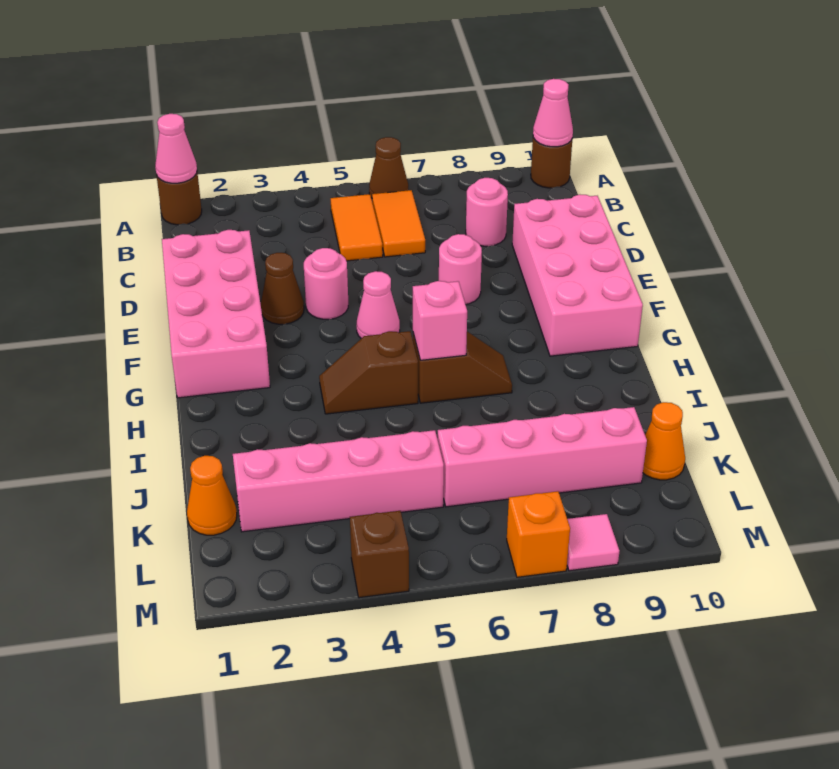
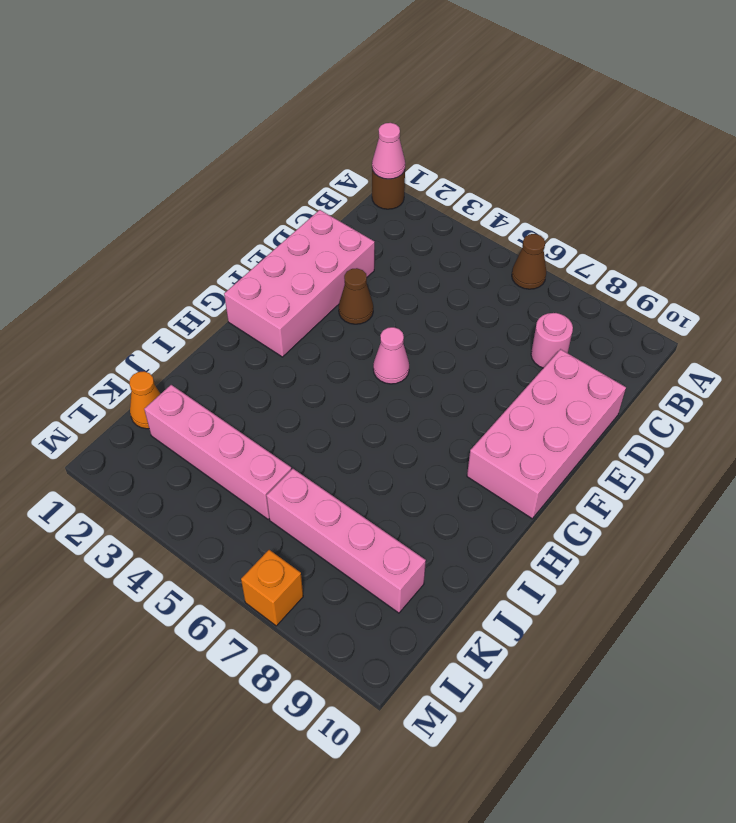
none -> brown 1x1 round brick [531,138,572,188]
none -> orange 1x2 tile [331,194,383,261]
none -> orange 1x2 tile [372,190,425,257]

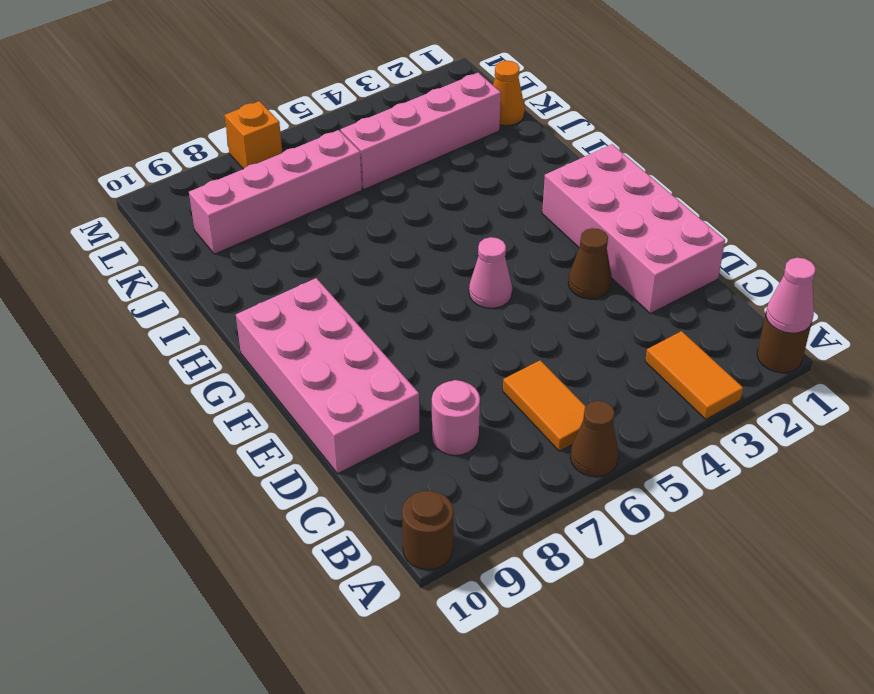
orange 1x2 tile [645,331,743,419] -> orange 1x2 tile moved to [331,194,383,261]
none -> pink 1x1 round brick [304,248,348,319]
none -> pink 1x1 round brick [439,234,482,304]
none -> brown 1x2 slope [319,331,418,414]

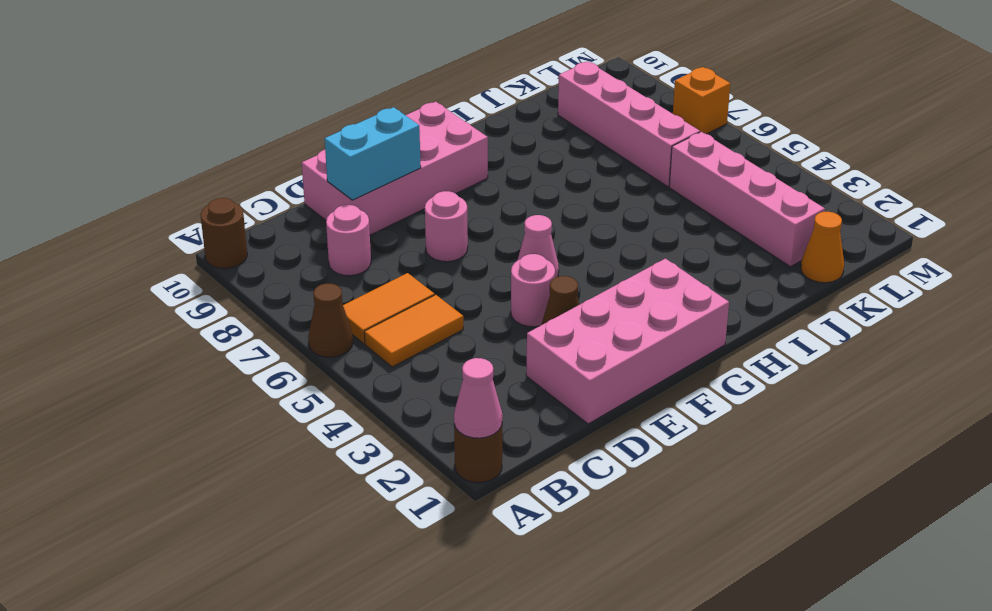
cyan 1x2 brick [325,107,421,200] -> none
none -> brown 1x2 slope [319,331,418,414]
none -> brown 1x2 slope [413,332,512,403]
none -> orange 1x1 cone [643,402,685,480]

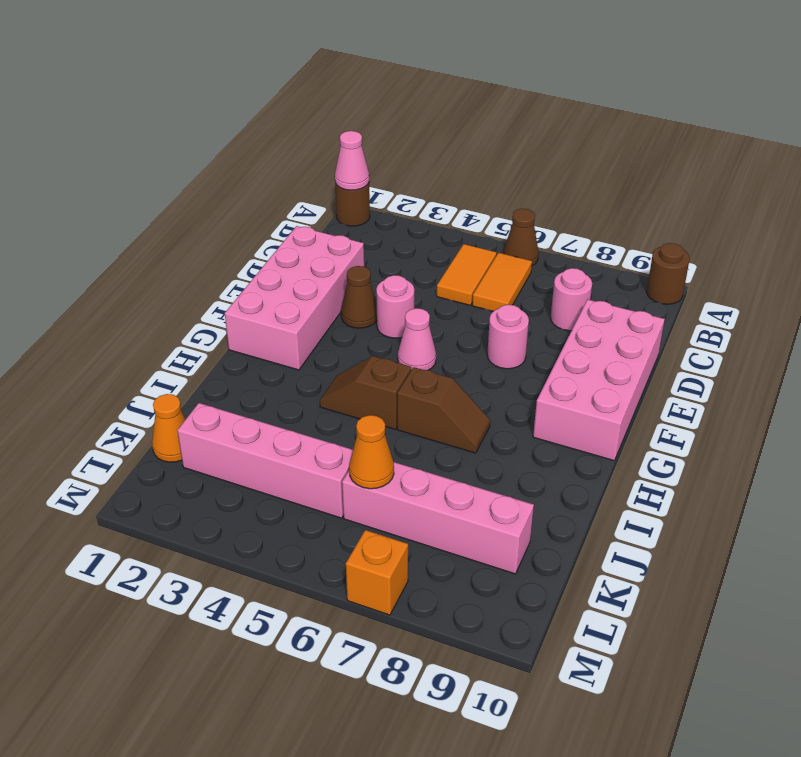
orange 1x1 cone [349,415,394,489] -> orange 1x1 cone moved to [643,402,685,480]
none -> brown 1x1 brick [350,511,409,598]
none -> pink 1x1 tile [567,514,619,571]
none -> pink 1x1 cone [533,79,573,147]

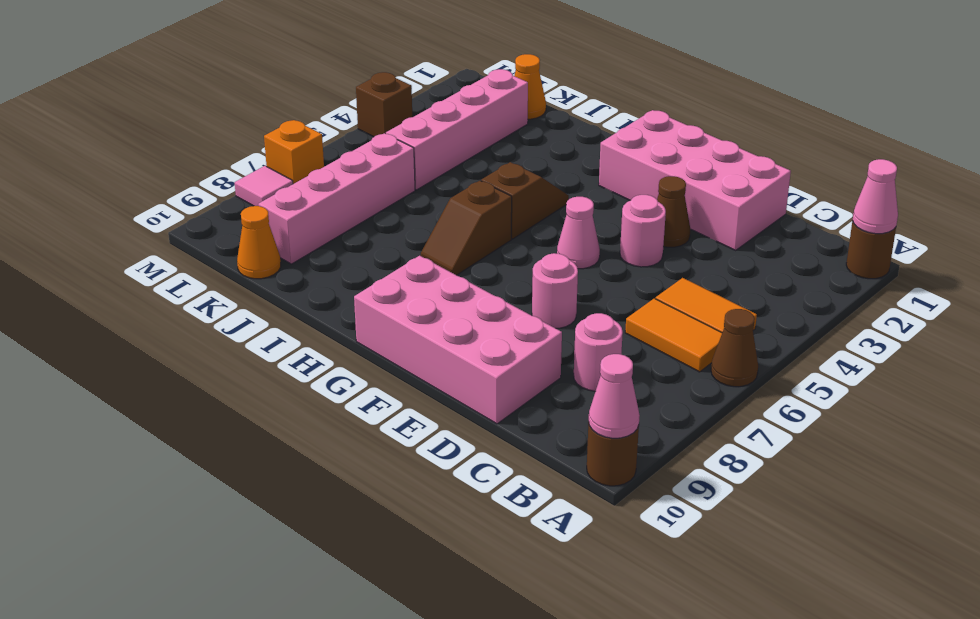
none -> pink 1x1 brick [413,281,467,360]

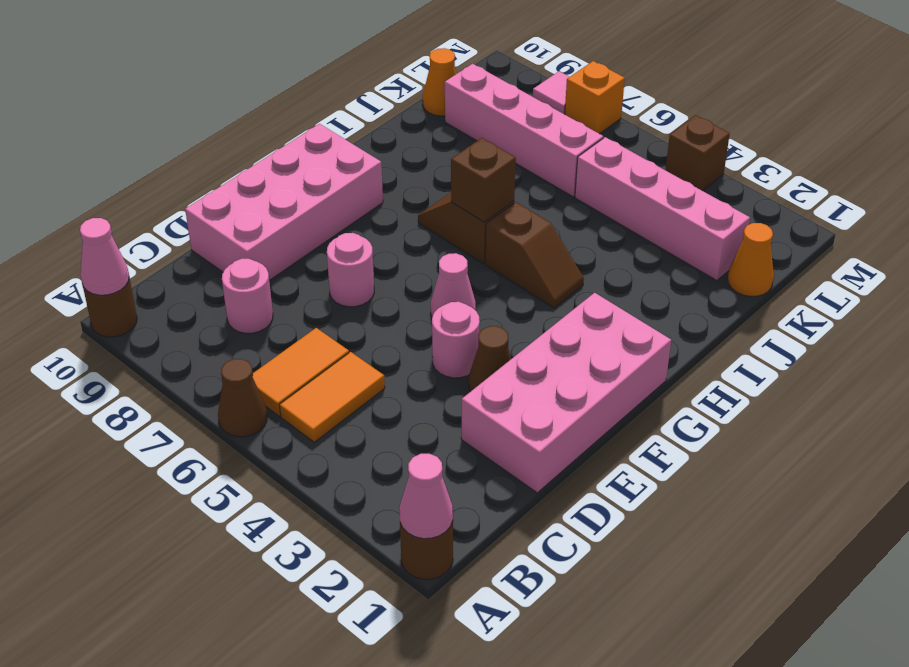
brown 1x1 brick [451,138,516,222] -> pink 1x1 brick [413,281,467,360]

